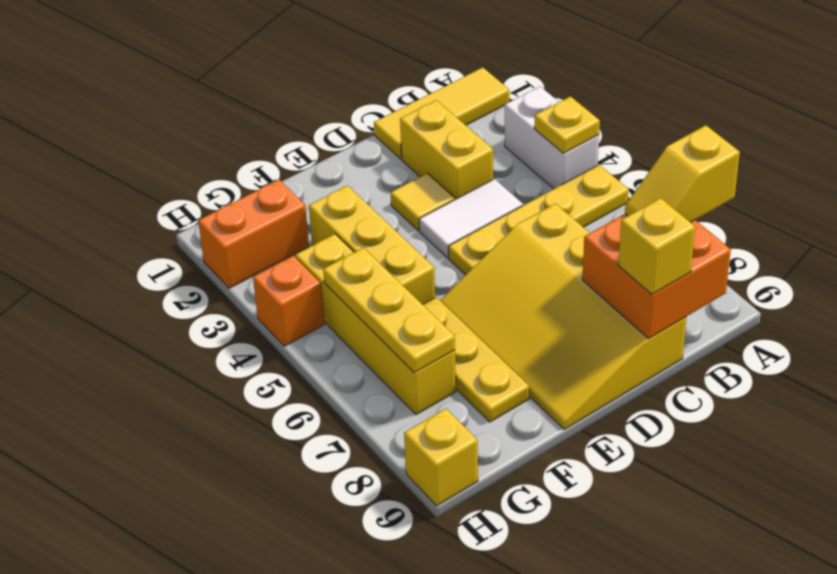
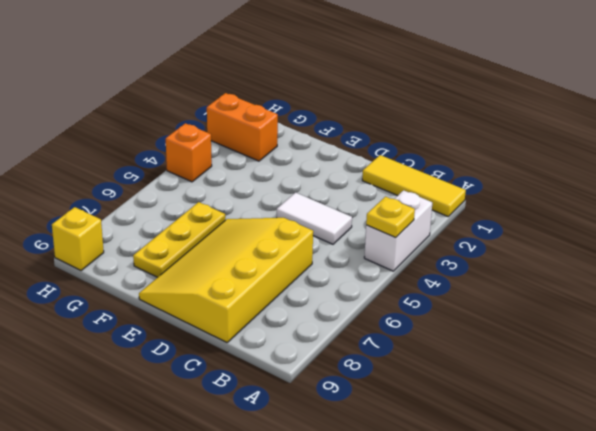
none -> yellow 1x4 plate [449,165,629,275]
none -> yellow 1x2 brick [400,100,493,199]
none -> yellow 1x1 tile [391,173,455,231]

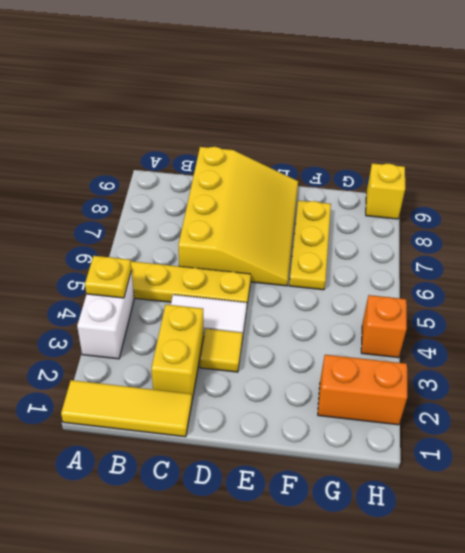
none -> yellow 1x3 brick [309,185,435,304]
none -> yellow 1x4 brick [296,234,456,415]
none -> orange 2x2 brick [582,214,731,339]

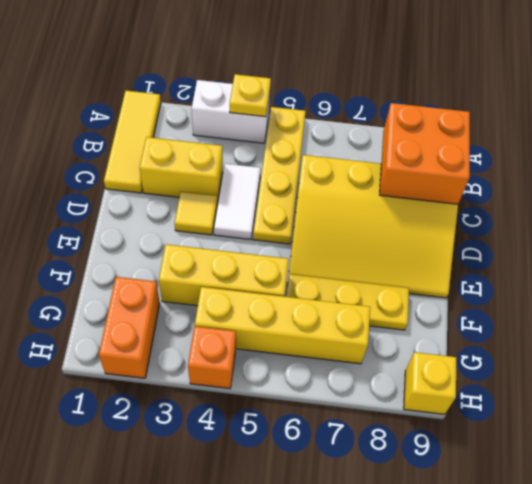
none -> yellow 1x3 plate [323,248,455,372]
none -> yellow 1x2 slope [625,125,740,222]
none -> yellow 1x1 brick [618,198,695,294]

